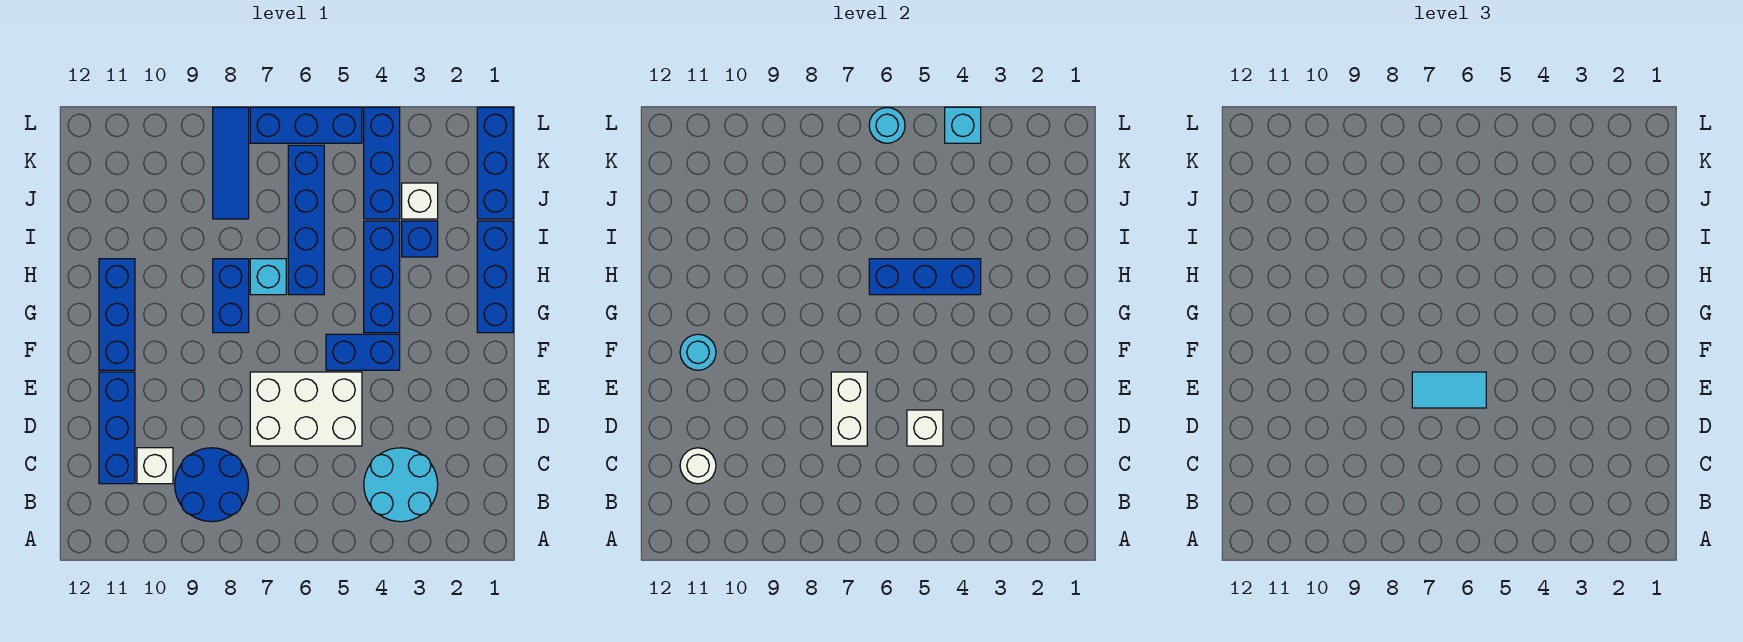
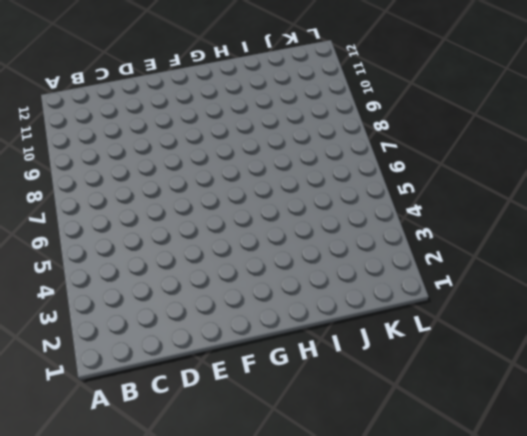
none -> cyan 2x2 round brick [364,448,438,522]
none -> blue 2x2 round brick [175,448,249,522]
none -> white 1x1 brick [137,448,173,484]

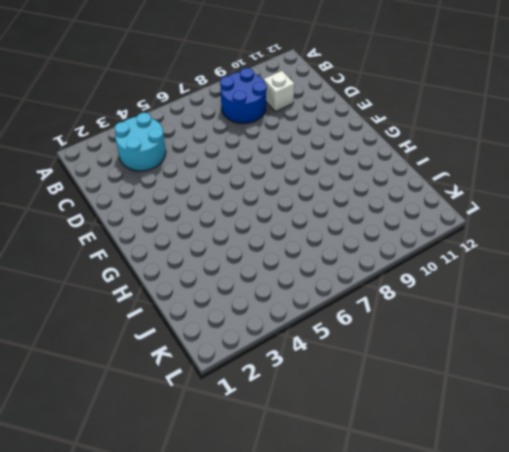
none -> blue 1x3 brick [99,372,135,484]
none -> white 2x3 brick [250,372,362,446]
none -> blue 1x2 brick [326,334,400,370]

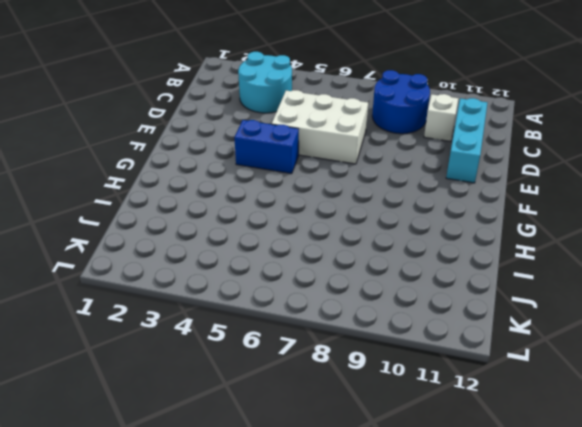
cyan 1x3 brick [446,98,487,183] -> blue 1x3 brick [99,372,135,484]
none -> blue 1x3 brick [99,259,135,370]
none -> blue 1x3 brick [477,221,513,333]
none -> blue 1x3 brick [364,221,400,333]

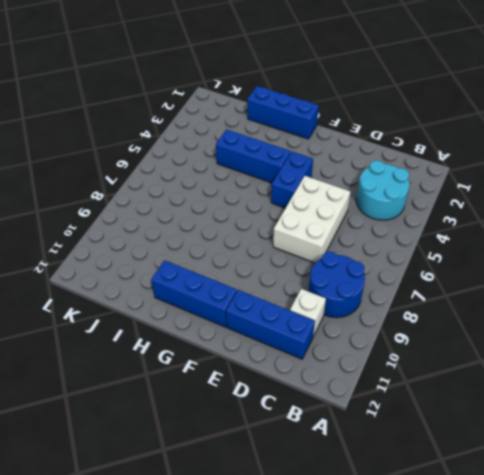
none -> blue 1x2 brick [213,259,249,333]
none -> blue 1x4 brick [288,145,324,295]
none -> cyan 1x1 brick [250,259,286,295]

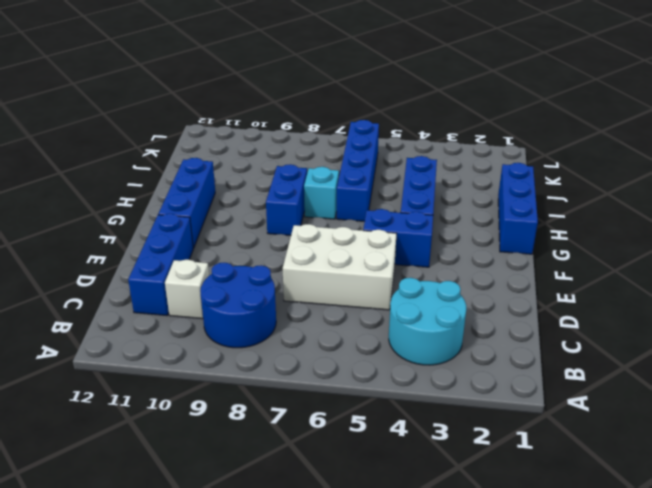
none -> blue 1x1 brick [402,221,438,257]
none -> blue 1x3 brick [477,107,513,219]
none -> white 1x1 brick [402,183,438,219]

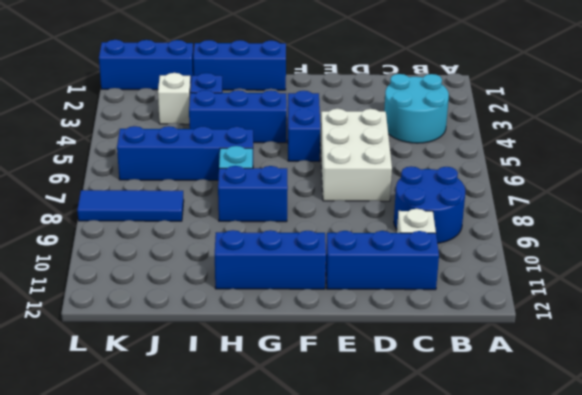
none -> blue 1x3 brick [364,107,400,219]
none -> blue 1x3 brick [250,107,362,143]
none -> white 1x1 round brick [680,448,716,484]

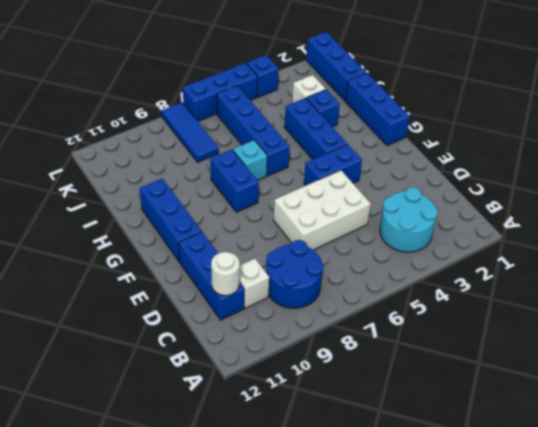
blue 1x1 brick [247,55,278,97] -> blue 1x3 brick [364,107,400,219]
none -> white 1x1 brick [907,410,943,446]
none -> white 1x2 brick [831,372,867,446]
none -> cyan 1x1 round brick [680,334,716,370]

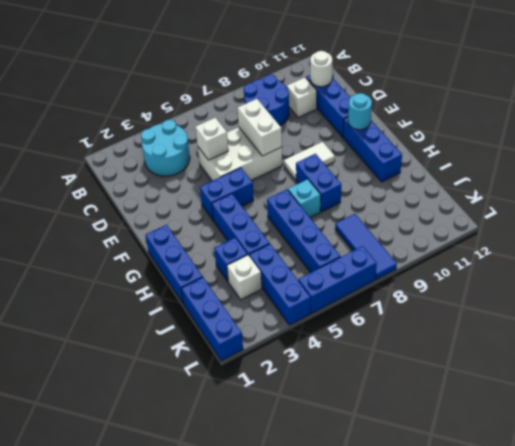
white 1x2 tile [284,142,335,180] -> none
none -> blue 1x3 brick [869,259,981,295]
none -> cyan 1x1 brick [945,107,981,143]
none -> cyan 1x1 round brick [869,107,905,143]

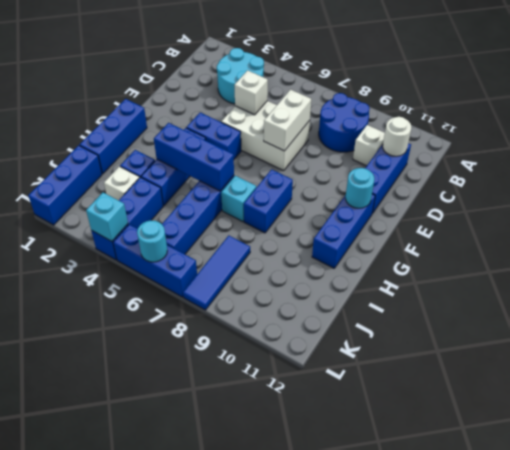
none -> cyan 1x2 tile [1412,372,1486,408]

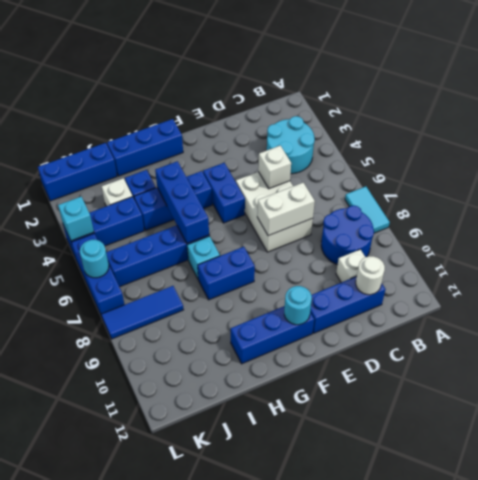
cyan 1x2 tile [345,186,390,233] -> cyan 1x2 tile moved to [1412,372,1486,408]

